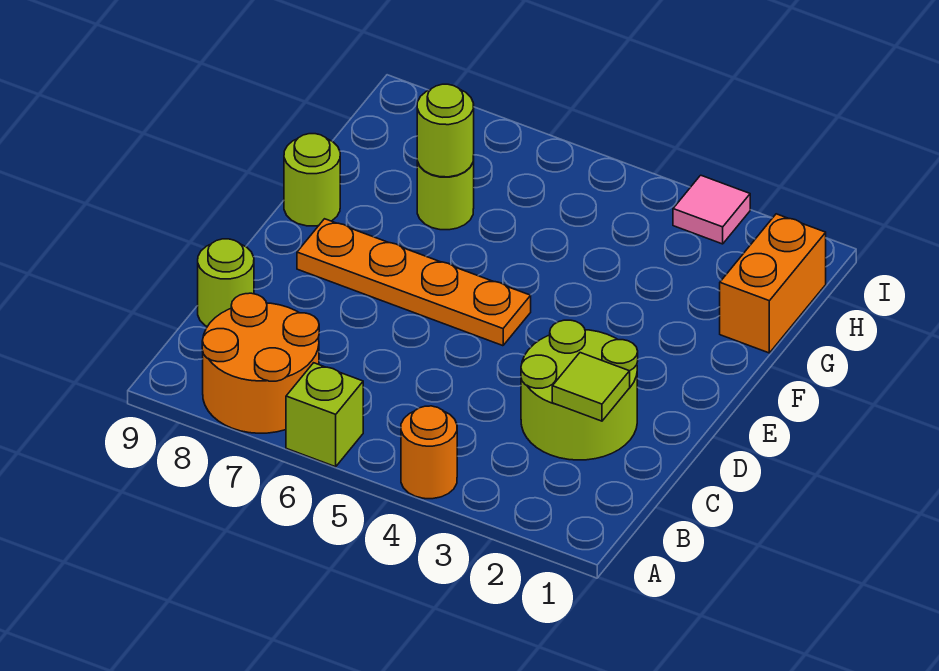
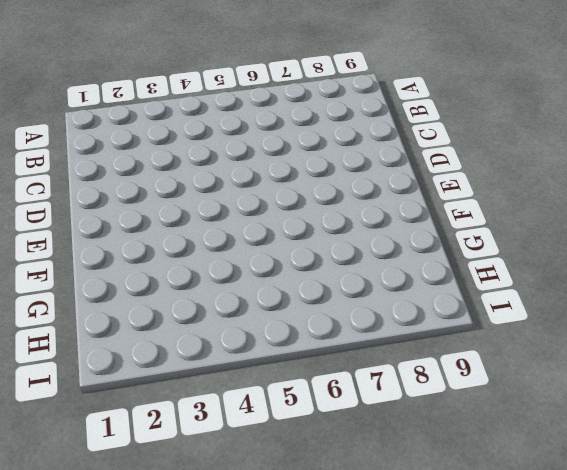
none -> orange 1x1 round brick [401,406,457,499]
none -> lime 1x1 brick [286,363,363,467]
none -> orange 2x2 round brick [202,293,319,433]

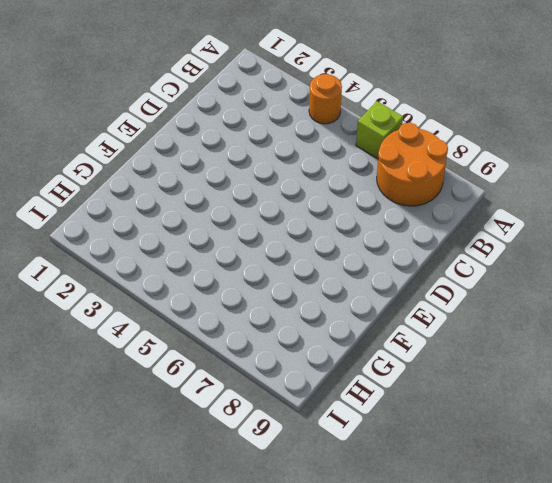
none -> lime 2x2 round brick [521,320,638,460]
none -> lime 1x1 round brick [198,239,254,327]
none -> orange 1x4 plate [297,219,531,346]

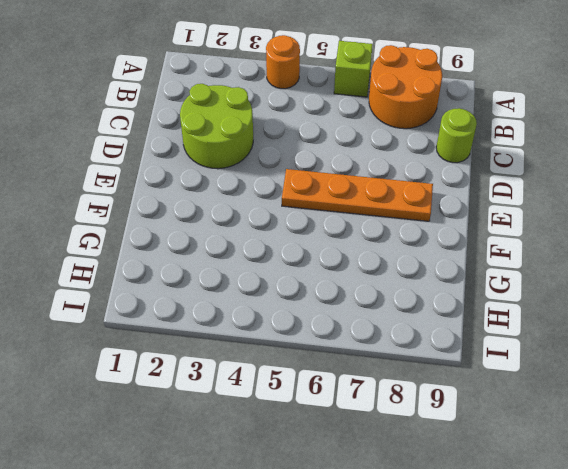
none -> lime 1x1 round brick [284,134,340,226]
none -> orange 1x2 brick [720,214,826,353]
none -> lime 1x1 round brick [417,157,474,230]

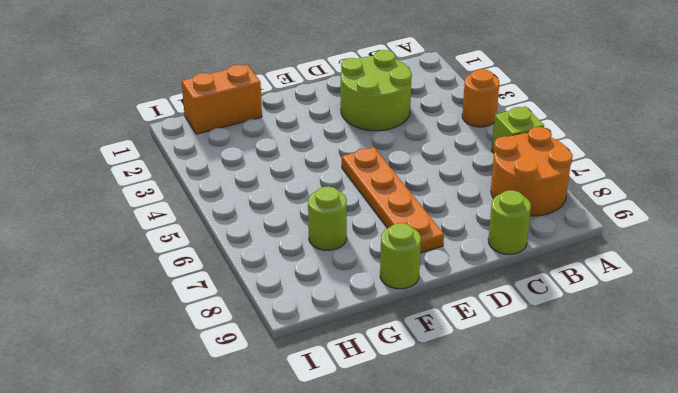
none -> pink 1x1 tile [673,175,750,244]
none -> lime 1x1 tile [552,353,630,421]
none -> lime 1x1 round brick [417,84,474,177]

